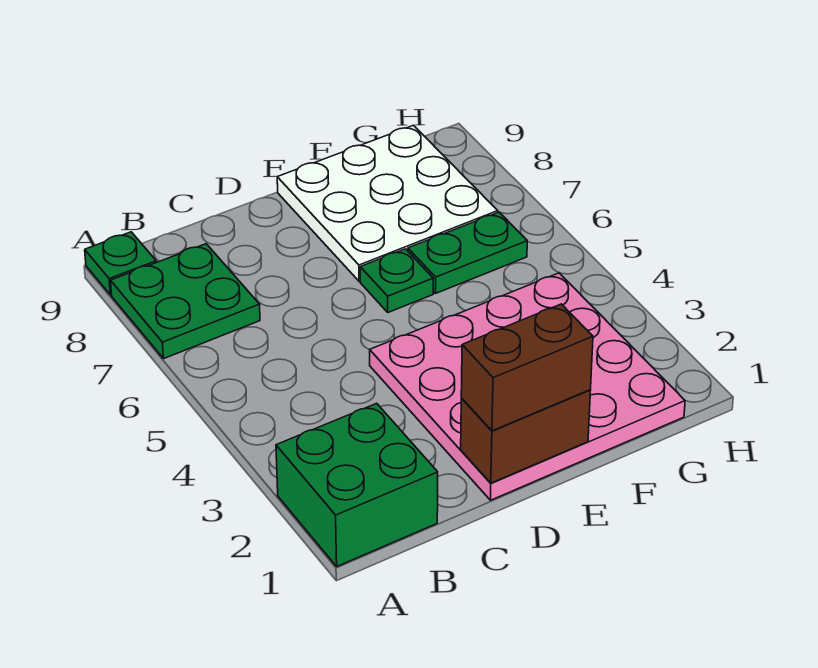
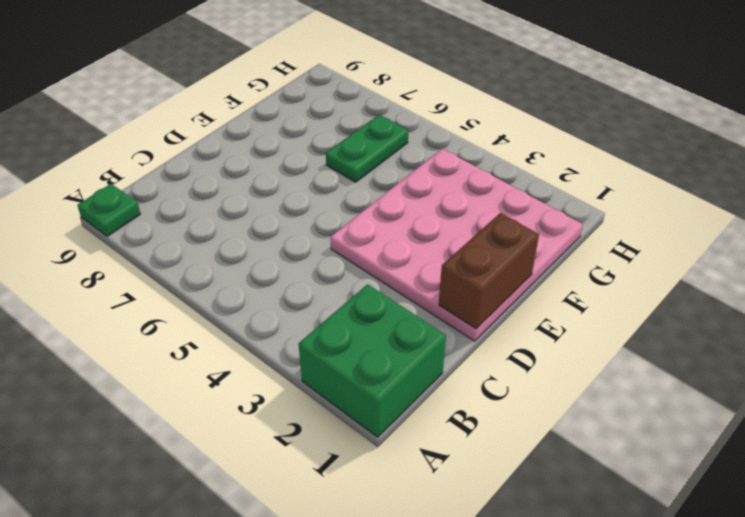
none -> green 2x2 plate [111,244,260,359]
none -> green 1x1 plate [360,249,433,312]

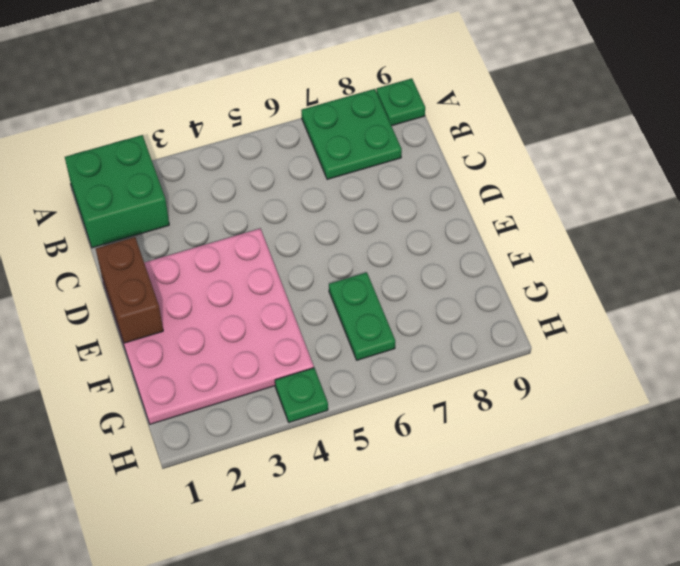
green 1x1 plate [275,368,328,422] -> green 1x1 plate moved to [360,249,433,312]
none -> white 3x3 plate [277,125,498,281]
none -> brown 1x2 brick [461,304,593,431]

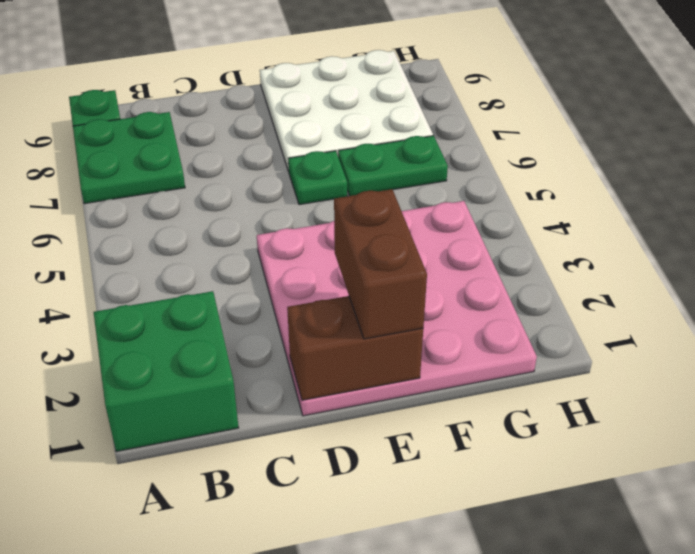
brown 1x2 brick [334,189,427,339] -> brown 1x2 brick turned to [461,304,593,431]

